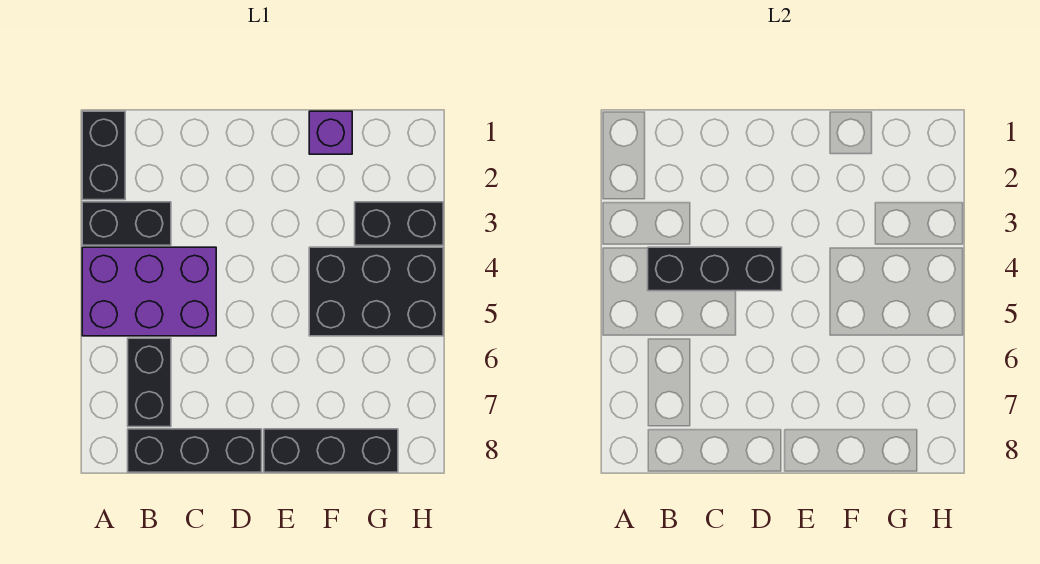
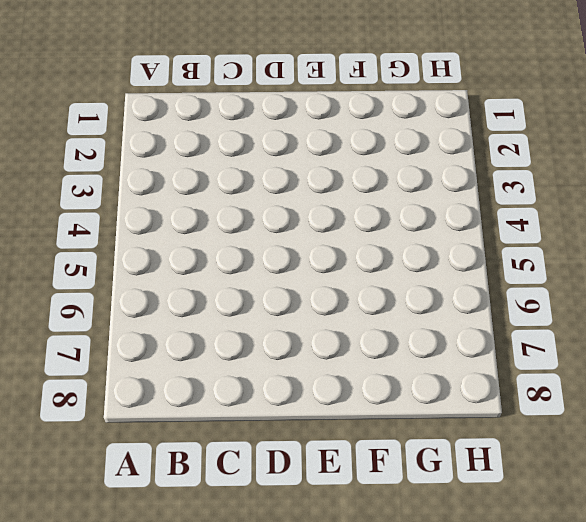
none -> black 1x2 brick [82,111,125,200]
none -> black 1x2 brick [82,202,171,245]

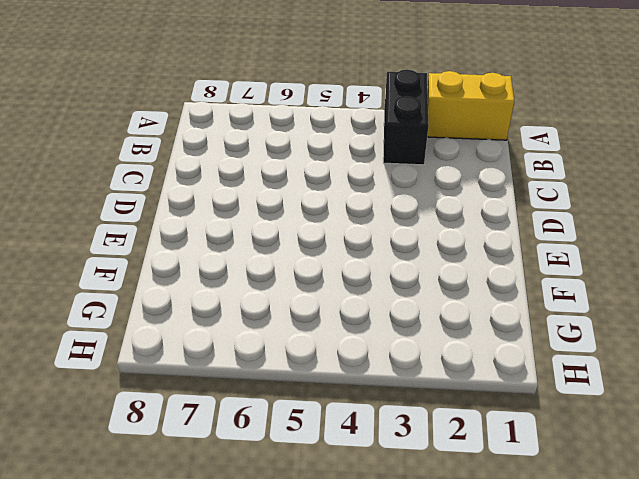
yellow 1x2 brick [427,71,514,140] -> black 1x2 brick [82,111,125,200]
none -> purple 2x3 brick [82,247,216,336]
none -> black 1x2 brick [128,338,171,427]

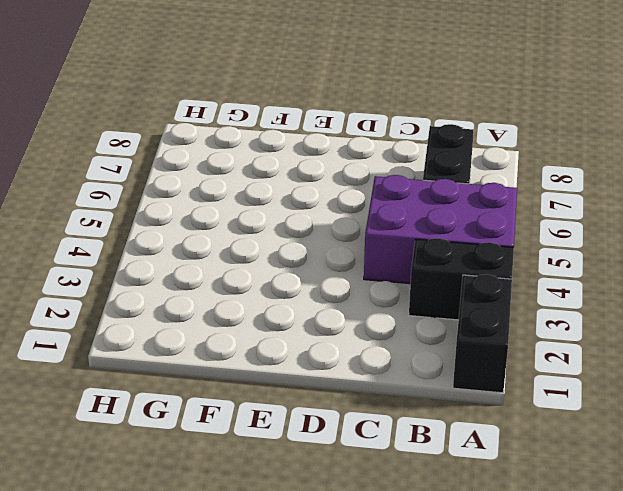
none -> black 1x3 brick [128,429,262,472]
none -> black 1x3 brick [264,429,398,472]

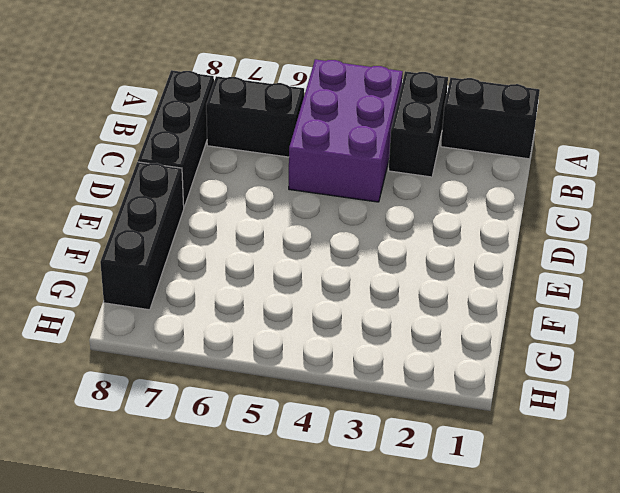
none -> purple 1x1 brick [309,111,352,154]
none -> black 2x3 brick [309,247,443,336]

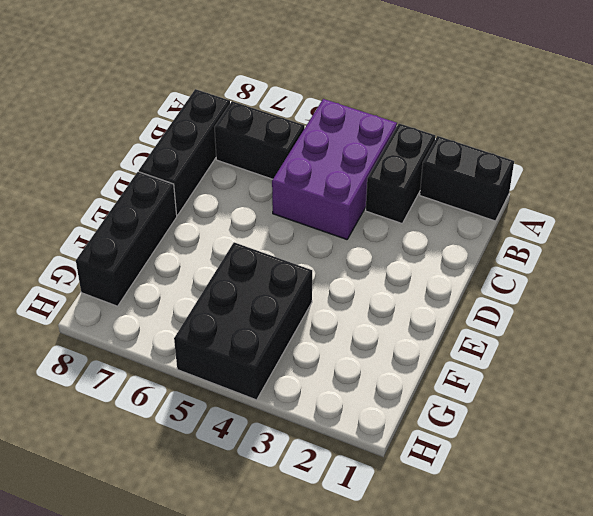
none -> purple 1x1 brick [309,111,352,154]
none -> black 1x2 brick [355,202,443,245]

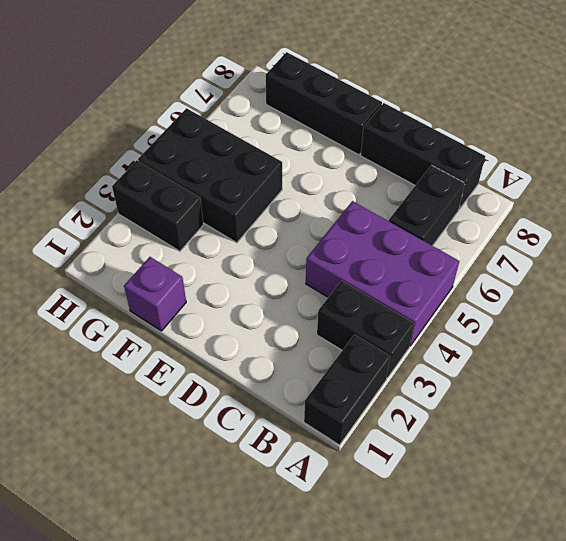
none -> black 1x3 brick [648,247,782,291]

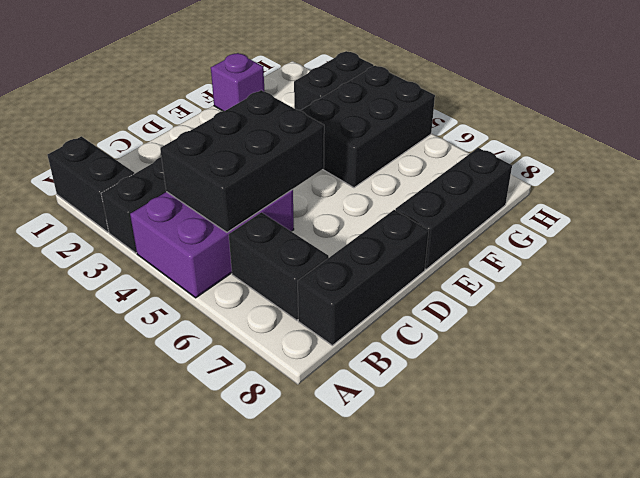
black 2x3 brick [160,90,324,232] -> black 1x3 brick [648,247,782,291]

